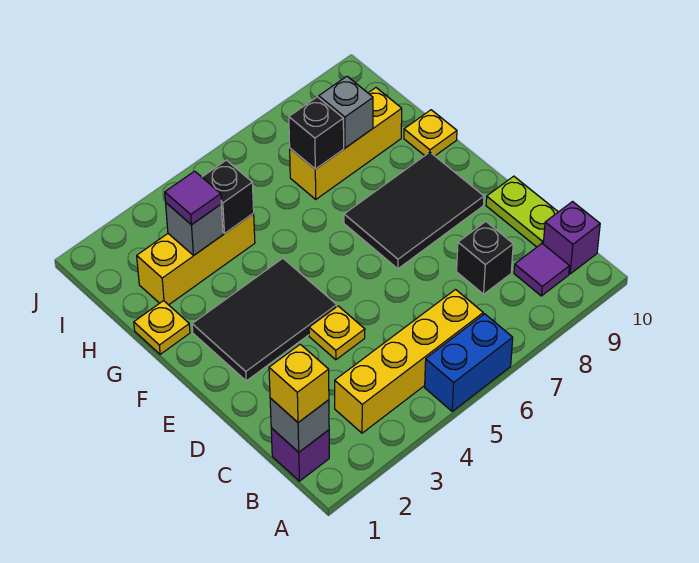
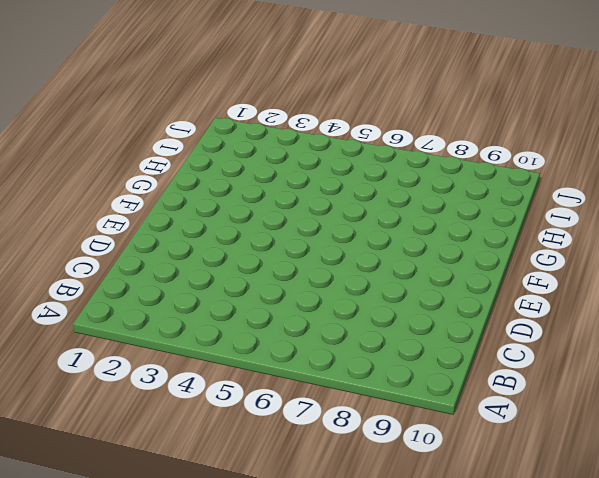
none -> blue 1x2 brick [425,314,513,411]
none -> purple 1x1 brick [271,428,329,481]
none -> yellow 1x4 brick [335,290,483,433]

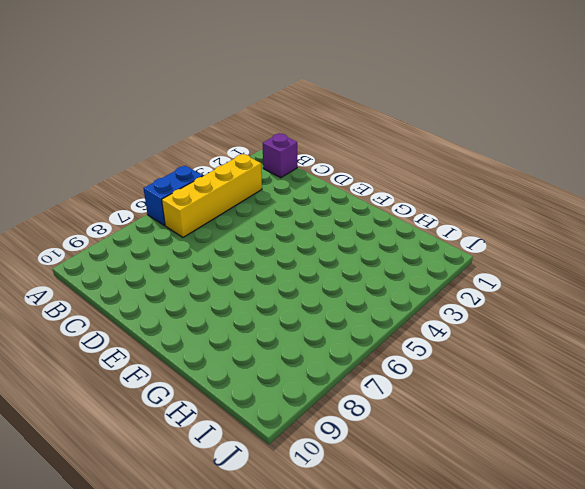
none -> purple 1x1 tile [514,244,570,296]
none -> purple 1x1 brick [543,202,600,274]
none -> black 1x1 brick [457,222,513,294]

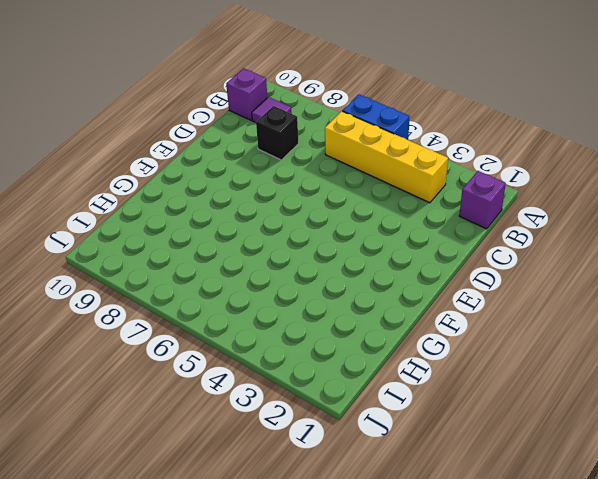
none -> lime 1x2 plate [486,176,558,247]
none -> yellow 1x1 plate [309,306,365,360]
none -> black 2x3 tile [192,258,337,381]

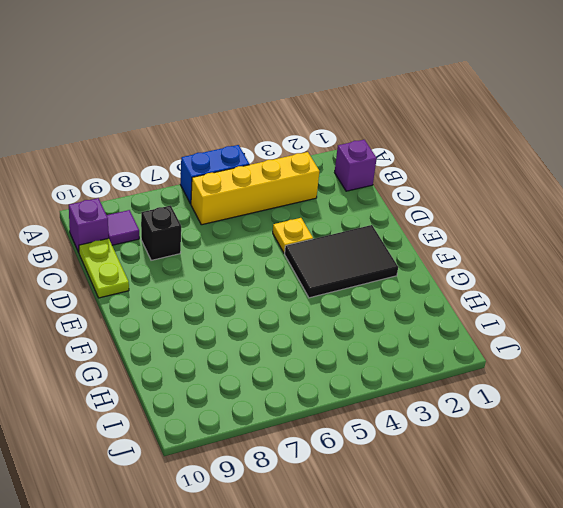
none -> black 2x3 tile [344,152,484,269]
none -> yellow 1x1 plate [134,301,190,354]
none -> yellow 1x1 plate [404,110,457,156]

